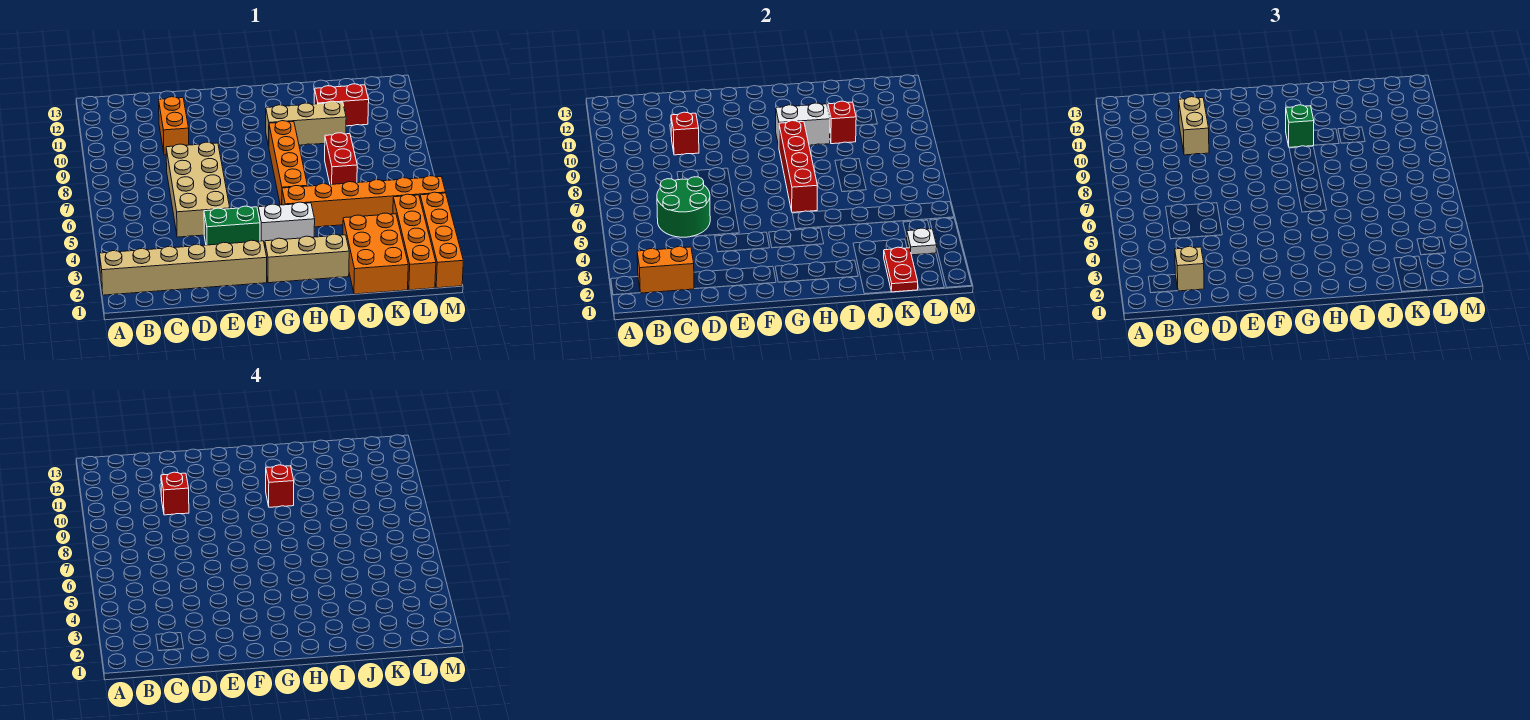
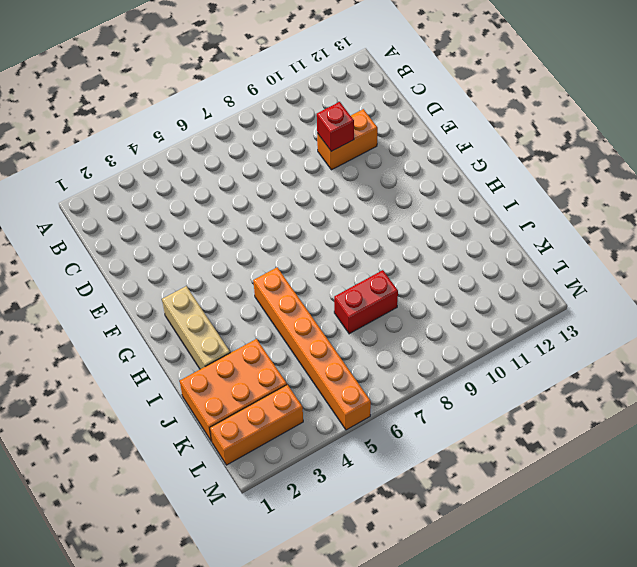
orange 1x3 brick [210,385,303,465] -> orange 1x4 brick [393,194,436,290]
none -> tan 1x6 brick [100,240,267,295]
none -> tan 2x4 brick [166,142,230,237]
none -> green 1x2 brick [204,206,260,245]

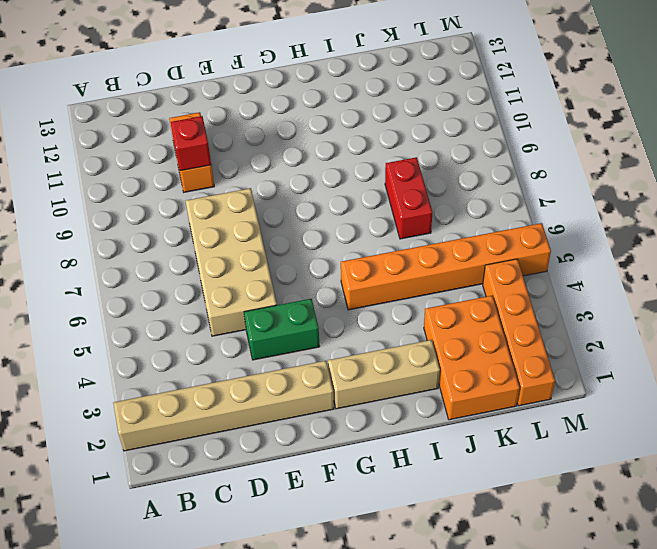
none -> white 1x2 brick [258,202,315,246]
none -> orange 1x4 brick [269,121,307,205]
none -> tan 1x3 brick [266,101,346,146]

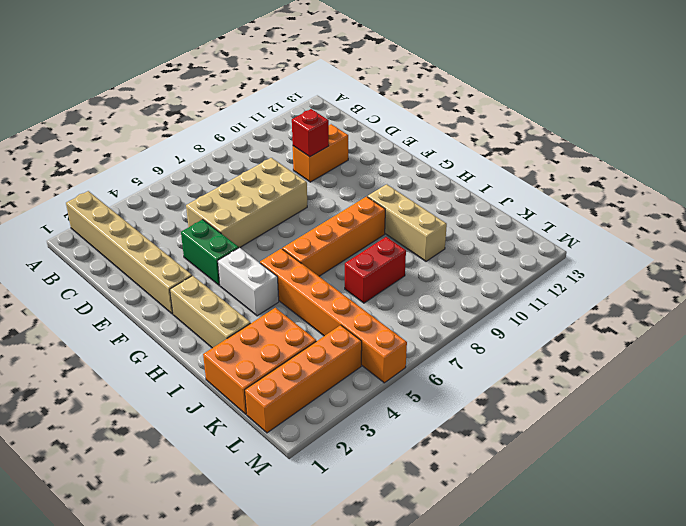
none -> red 1x2 brick [314,84,369,126]
none -> orange 1x4 brick [420,192,463,288]
none -> orange 1x2 brick [637,247,694,293]

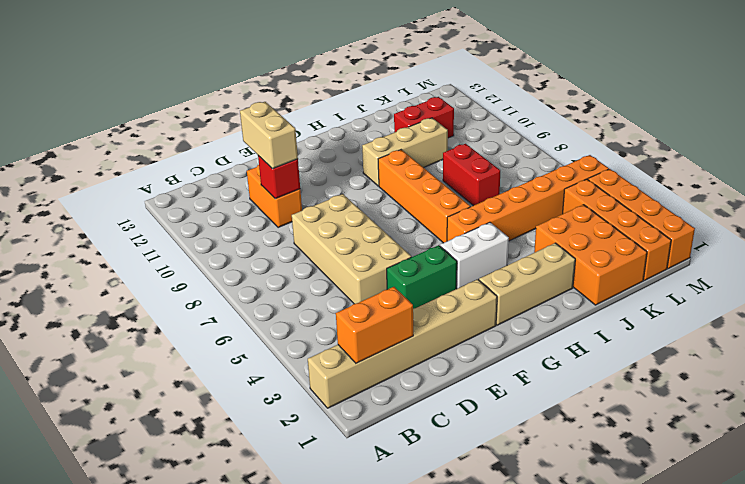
none -> green 2x2 round brick [657,177,710,237]
none -> red 1x4 brick [779,121,817,212]
none -> white 1x2 brick [776,103,830,146]

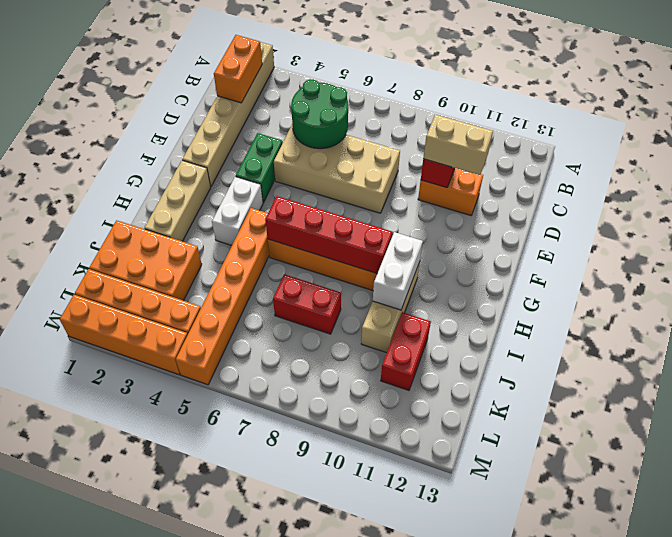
none -> red 1x1 brick [828,101,856,144]
none -> red 1x2 plate [884,247,918,292]
none -> white 1x1 plate [907,228,937,255]

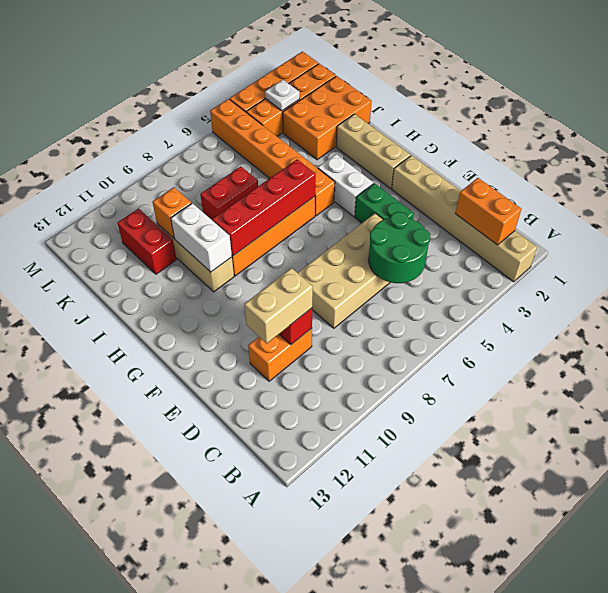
orange 1x1 brick [153,187,192,238] -> red 1x1 brick [828,101,856,144]
none -> red 1x2 plate [884,247,918,292]
none -> tan 1x1 brick [1175,247,1204,291]
none -> green 1x1 brick [1286,105,1314,147]

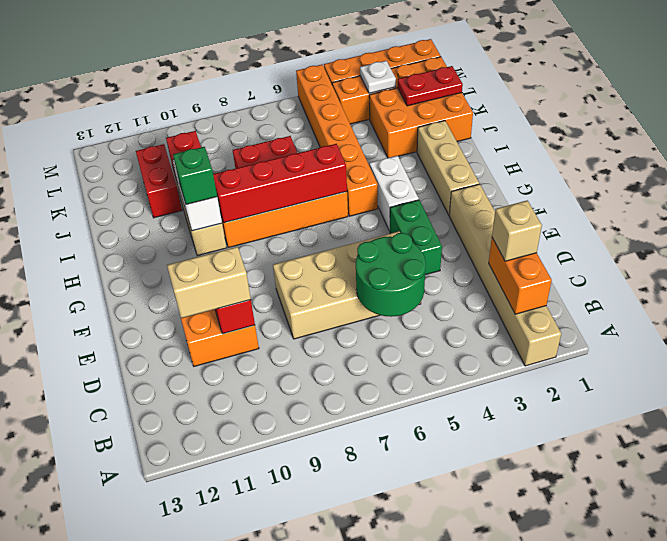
none -> red 1x1 brick [161,472,189,515]
none -> red 1x1 brick [266,465,294,507]

